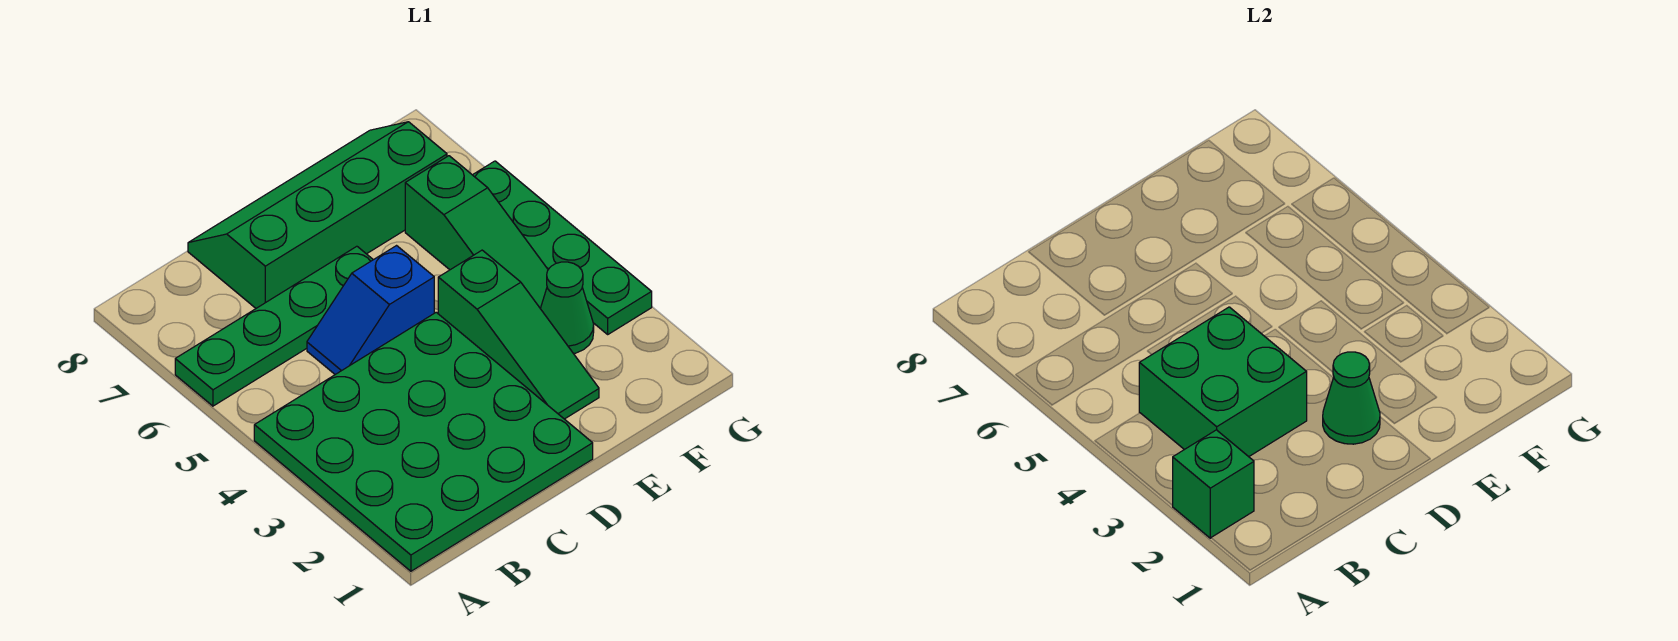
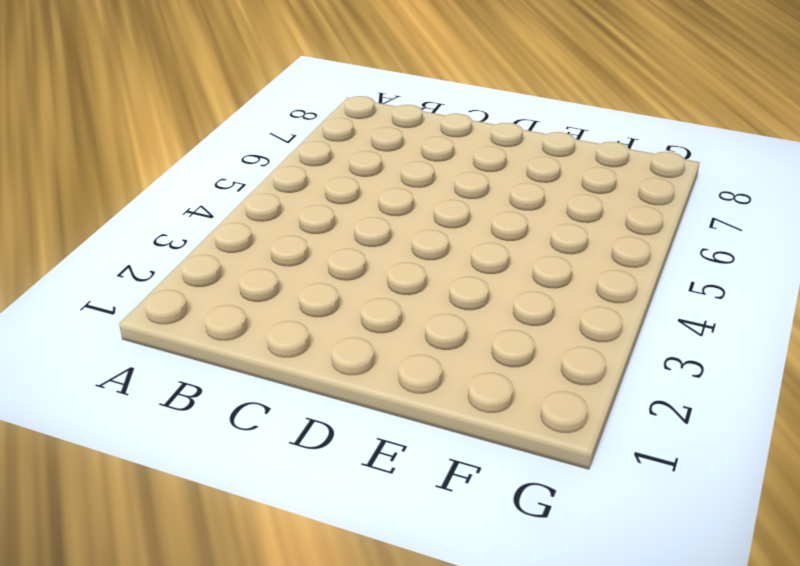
none -> green 4x4 plate [254,312,593,571]
none -> green 1x4 plate [175,246,373,406]

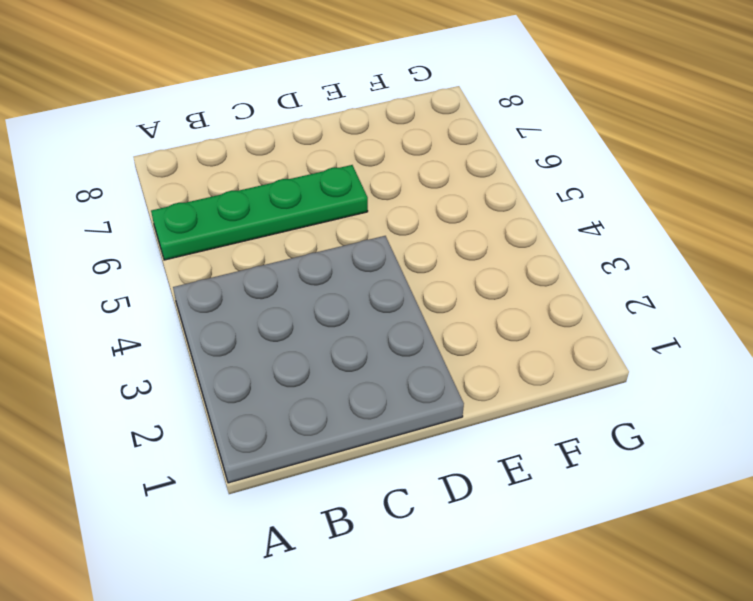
grey 4x4 plate [173,236,464,483] -> green 4x4 plate [254,312,593,571]
none -> blue 1x2 slope [307,246,434,374]
none -> green 2x4 slope [188,122,447,308]

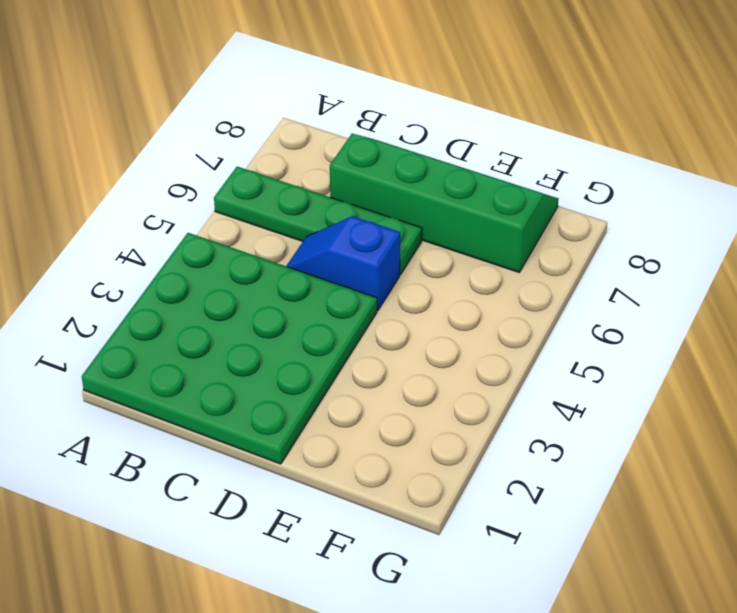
none -> green 1x3 slope [438,250,599,419]
none -> green 1x1 cone [540,262,594,354]

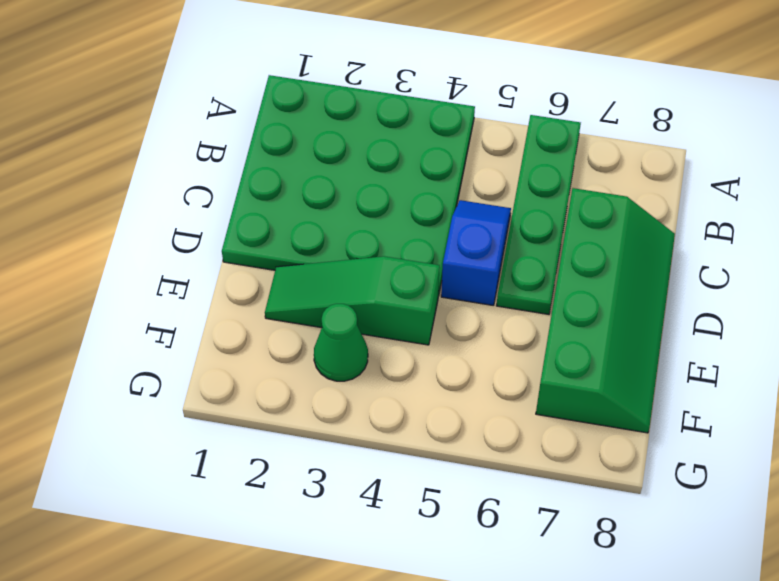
none -> green 1x3 slope [405,156,548,308]
none -> green 1x4 plate [473,161,652,334]

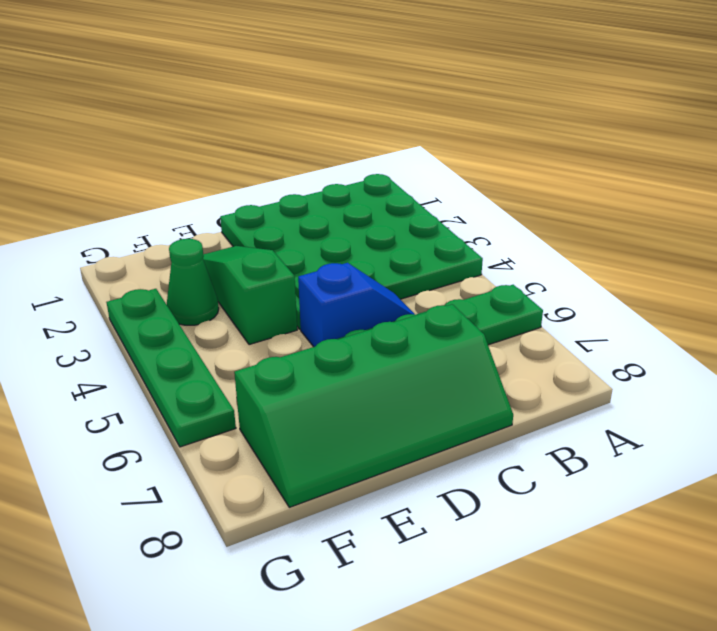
none -> green 1x3 slope [405,156,548,308]
none -> green 1x1 brick [1173,430,1254,538]

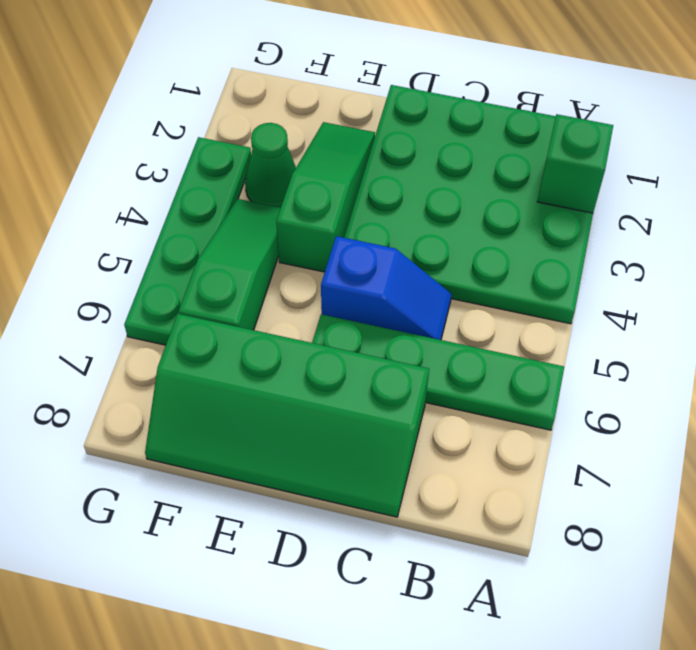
none -> green 2x2 brick [1139,307,1307,457]
none -> green 1x1 cone [1323,352,1380,444]

